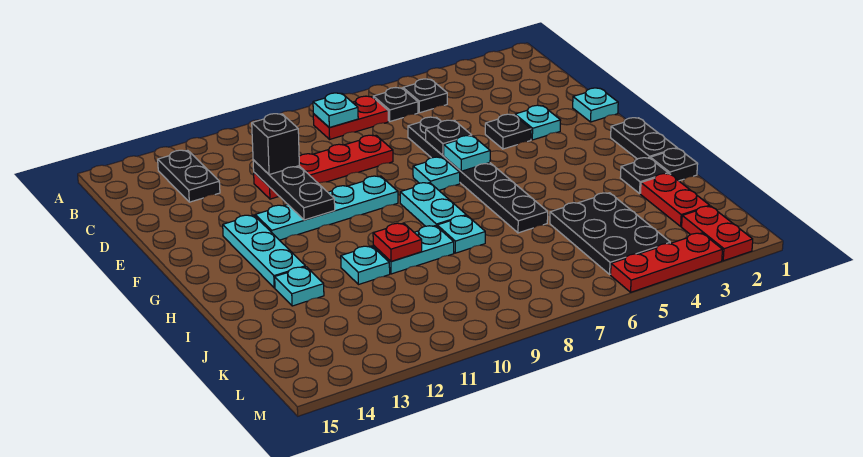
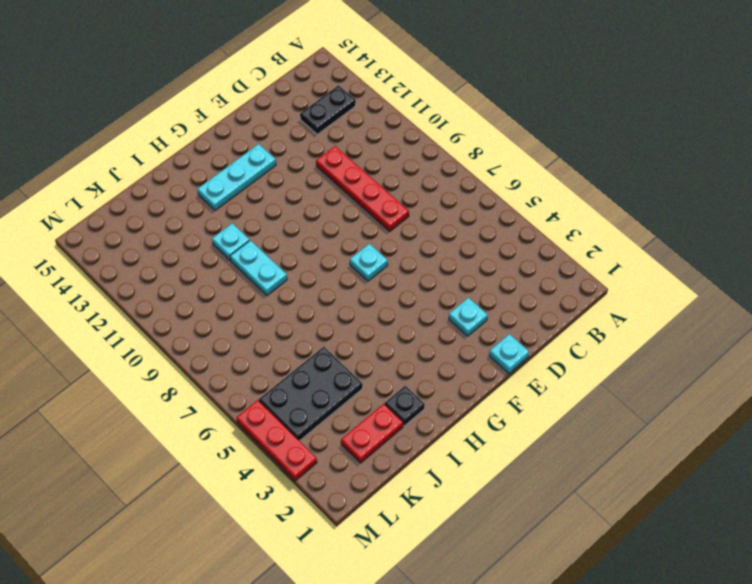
none -> black 1x1 plate [403,79,447,113]
none -> black 1x1 plate [373,88,418,121]
none -> red 1x2 plate [313,96,388,139]
none -> black 1x6 plate [408,117,548,233]

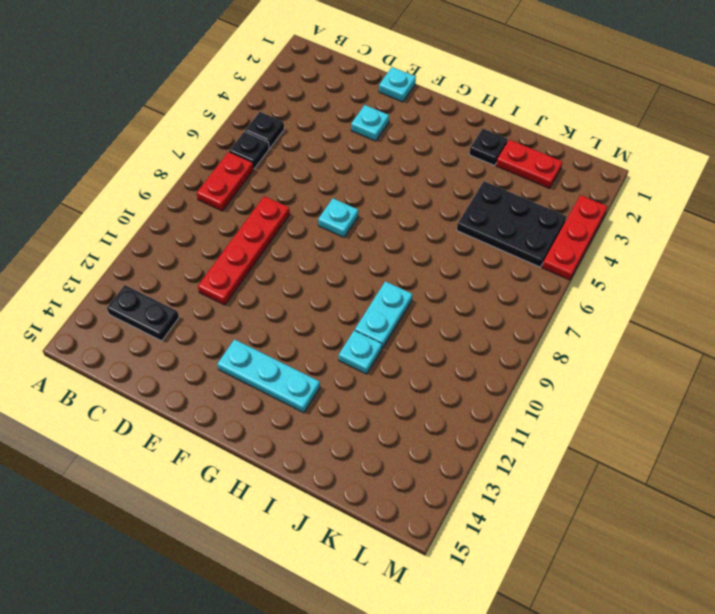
none -> black 1x6 plate [408,117,548,233]
none -> black 1x1 plate [485,114,531,149]
none -> cyan 1x4 plate [255,176,398,240]
none -> black 1x2 plate [611,118,677,159]

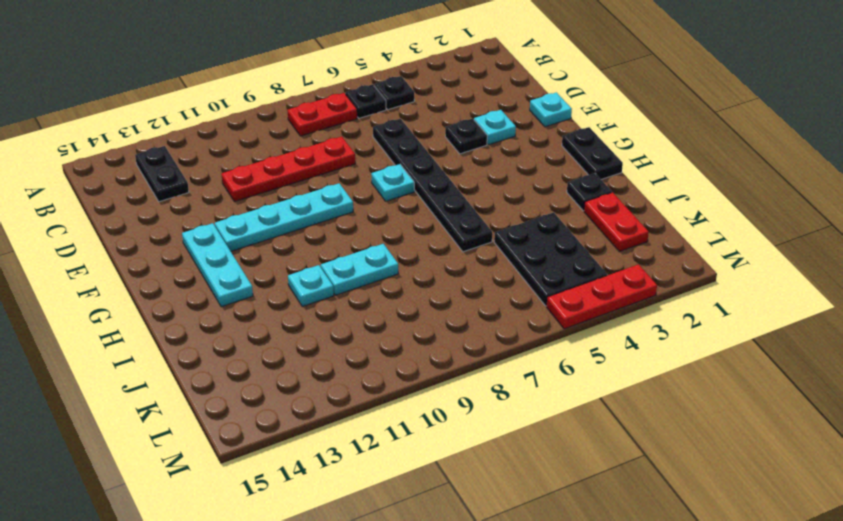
none -> cyan 1x2 plate [400,183,466,226]
none -> black 1x1 plate [650,148,698,181]
none -> cyan 1x1 plate [437,216,485,253]
none -> cyan 1x1 plate [275,267,324,306]

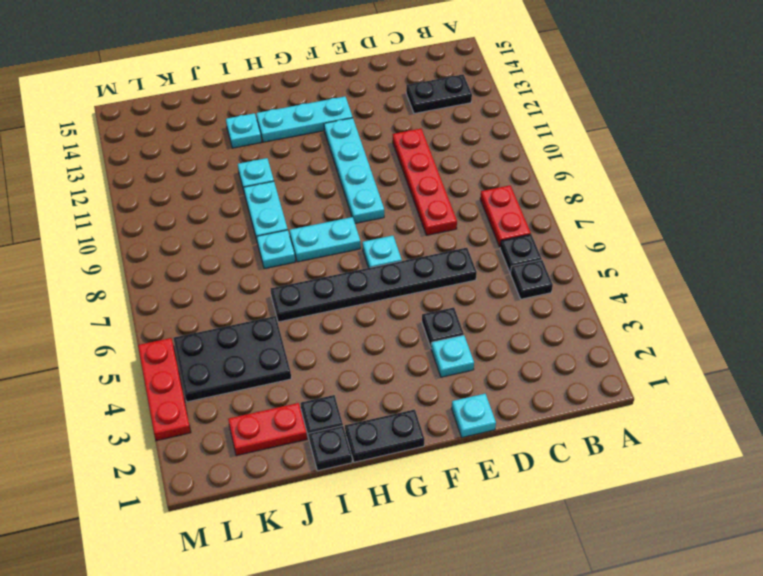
none -> red 1x2 plate [682,206,753,261]
none -> cyan 1x1 plate [313,93,358,128]
none -> black 1x3 plate [253,160,335,220]
none -> black 1x1 plate [426,120,472,155]

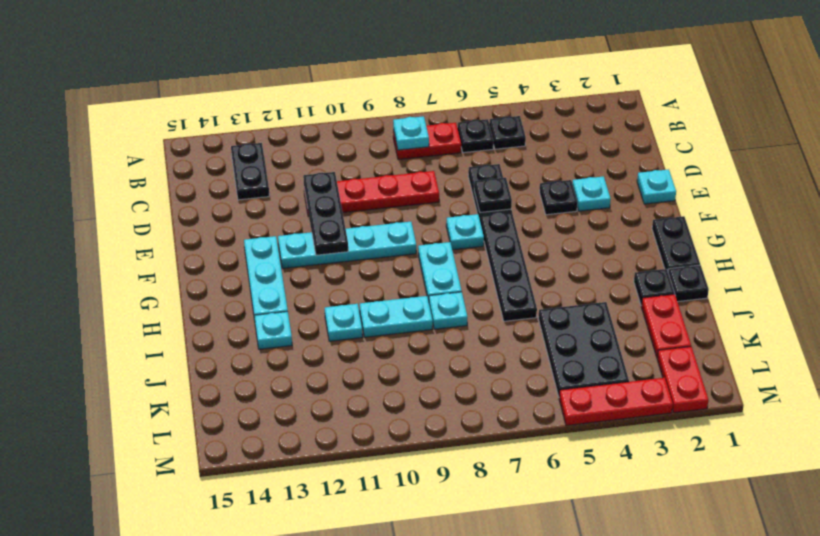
none -> cyan 1x1 plate [444,136,490,171]
none -> red 1x1 plate [373,223,422,261]
none -> black 1x1 brick [252,114,299,175]

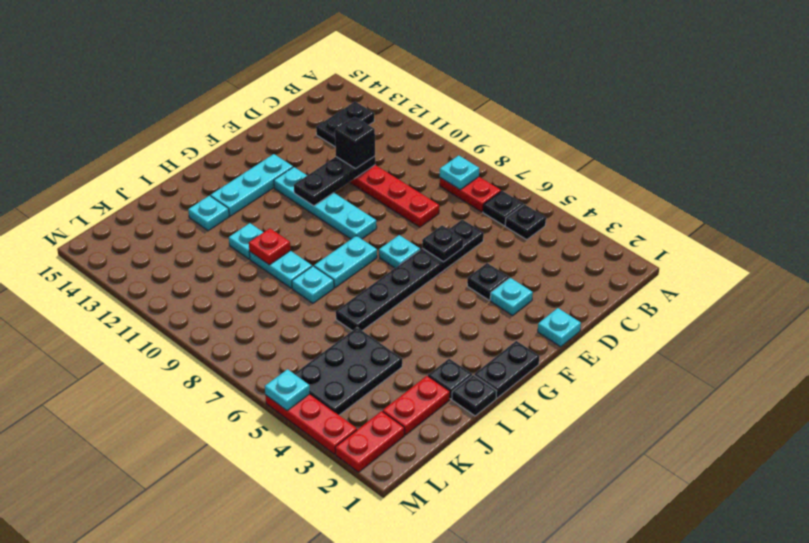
cyan 1x1 plate [265,369,310,411] -> cyan 1x1 plate moved to [444,136,490,171]

